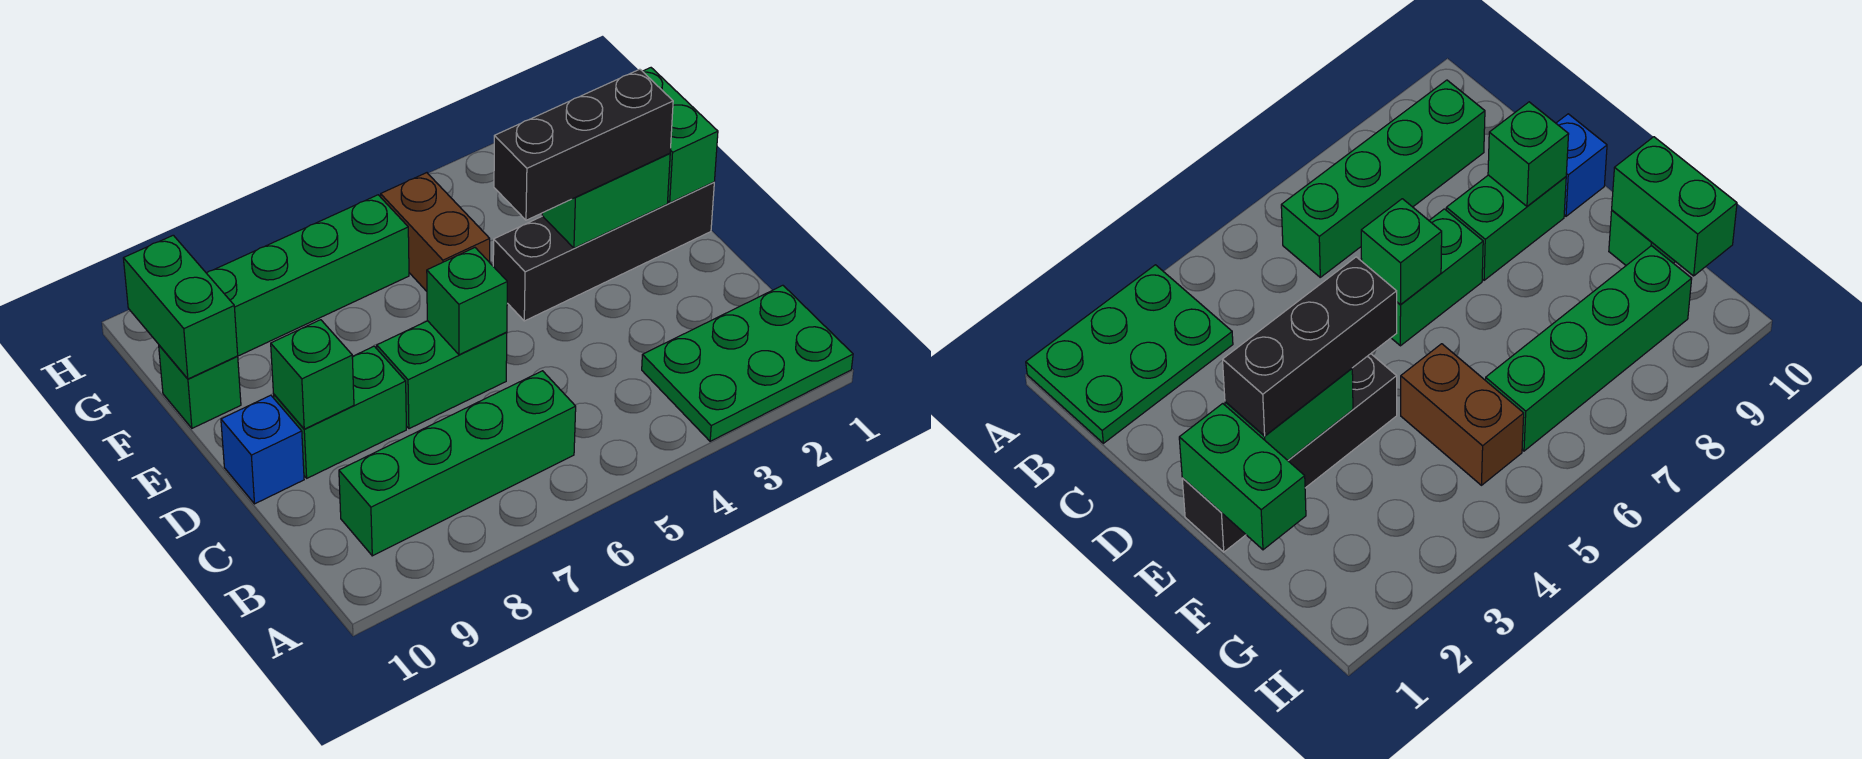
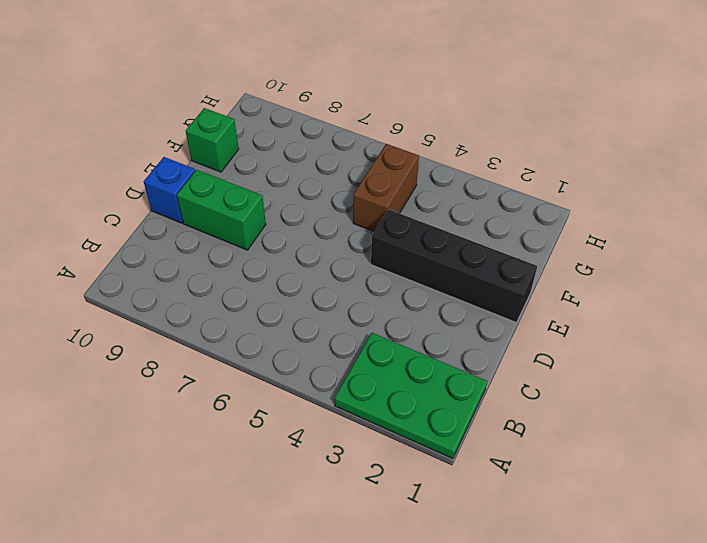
none -> green 1x4 brick [339,371,576,556]
none -> green 1x2 brick [377,321,507,429]
none -> green 1x4 brick [207,195,409,356]

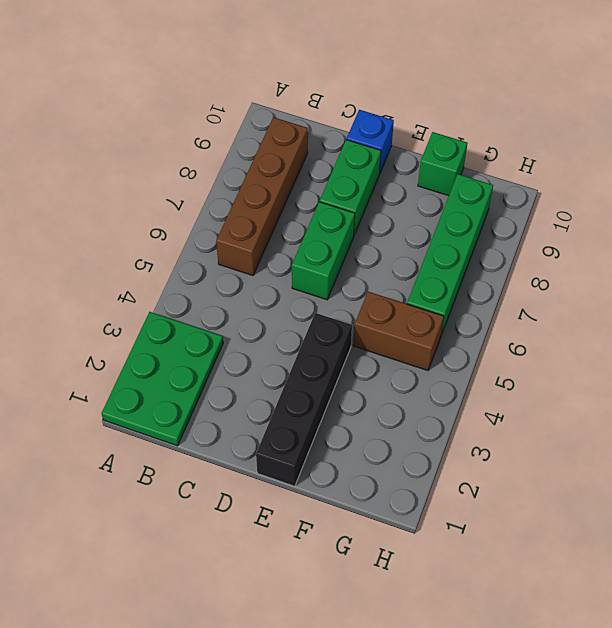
brown 1x4 brick [216,117,308,276] -> green 1x4 brick [339,371,576,556]
none -> green 1x1 brick [427,248,507,355]
none -> green 1x1 brick [271,320,354,429]
none -> green 1x2 brick [643,68,718,203]

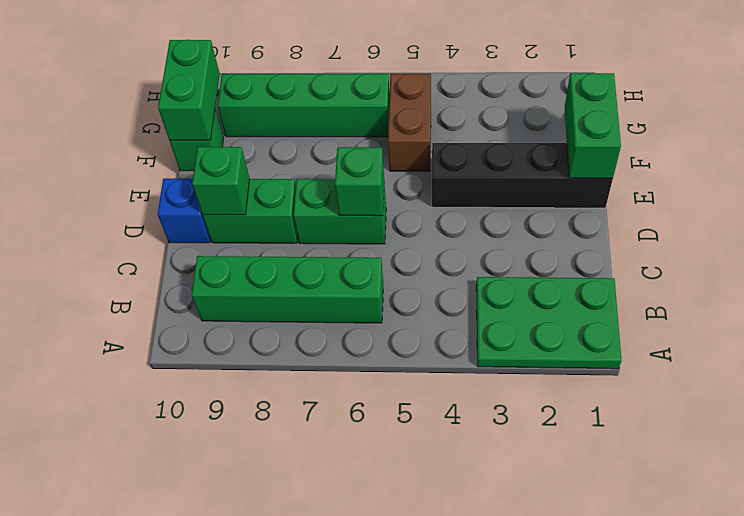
none -> green 1x2 brick [542,153,670,248]
none -> black 1x3 brick [494,69,673,220]

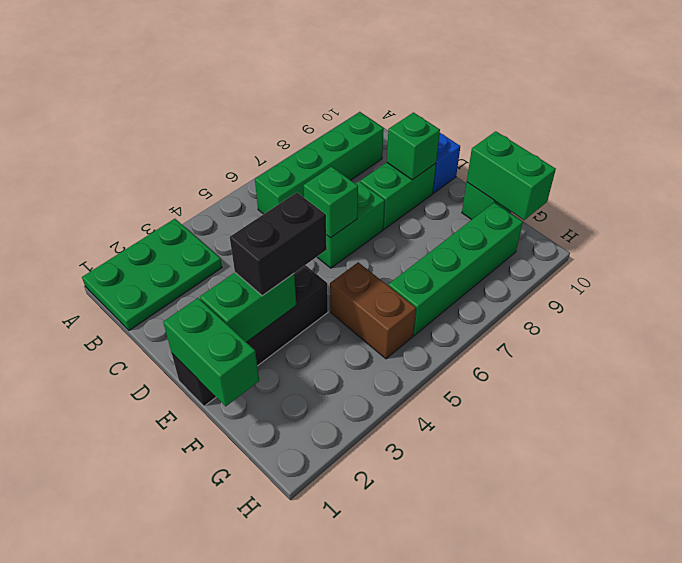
black 1x2 brick [230,192,327,296] -> black 1x3 brick [494,69,673,220]

